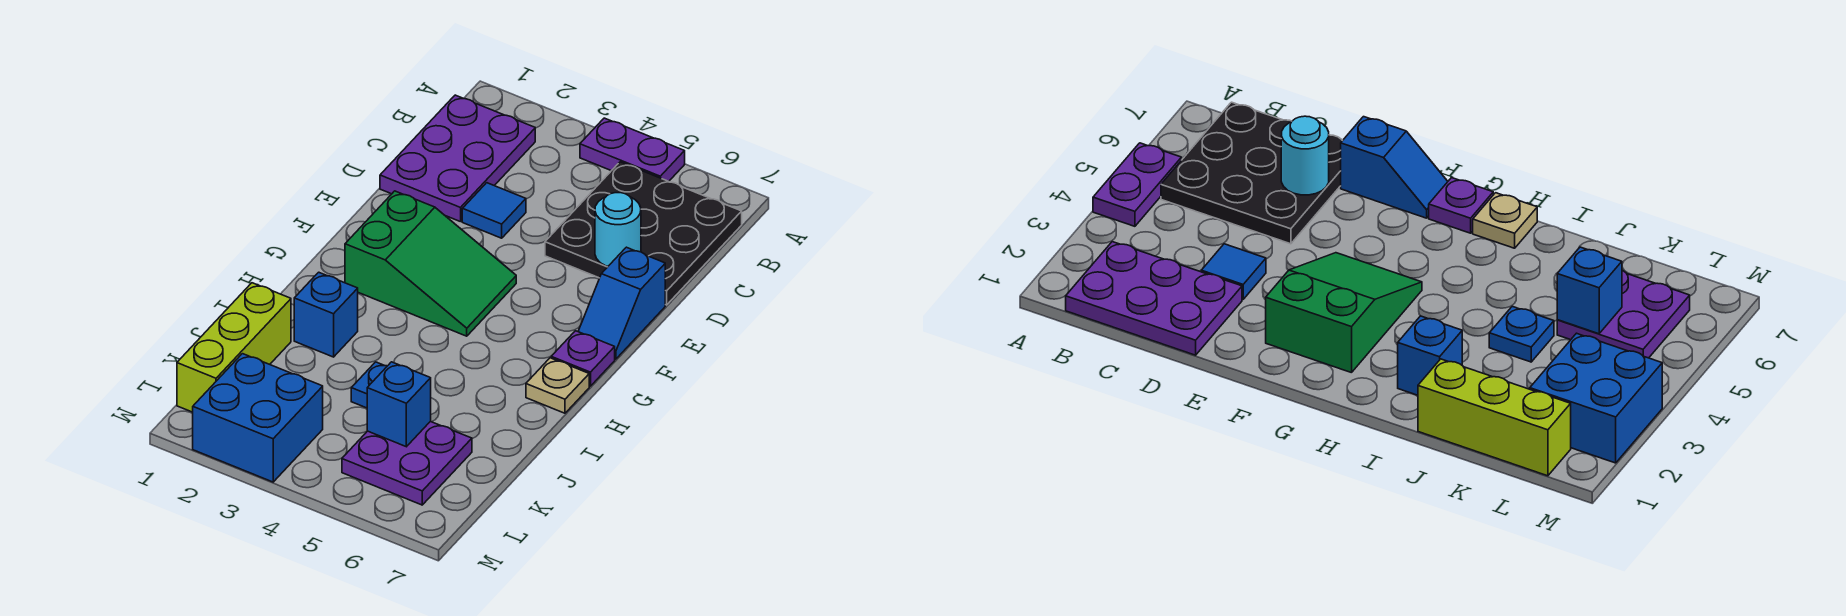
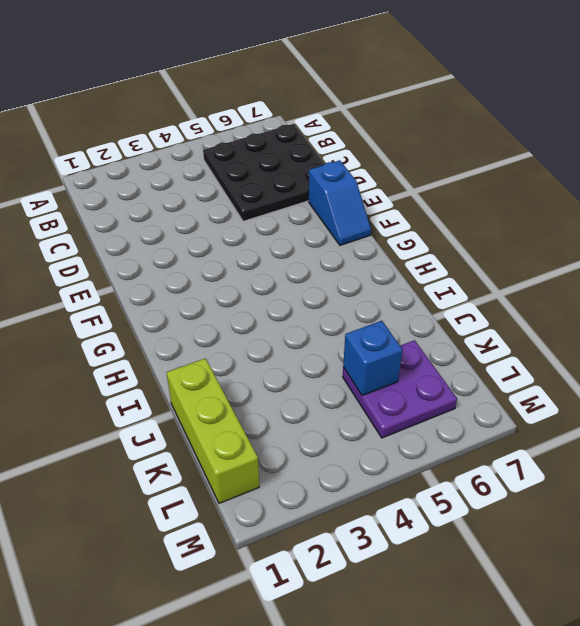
none -> purple 1x2 plate [580,118,685,181]
none -> purple 2x3 plate [380,95,535,222]
none -> blue 1x1 tile [462,183,526,238]

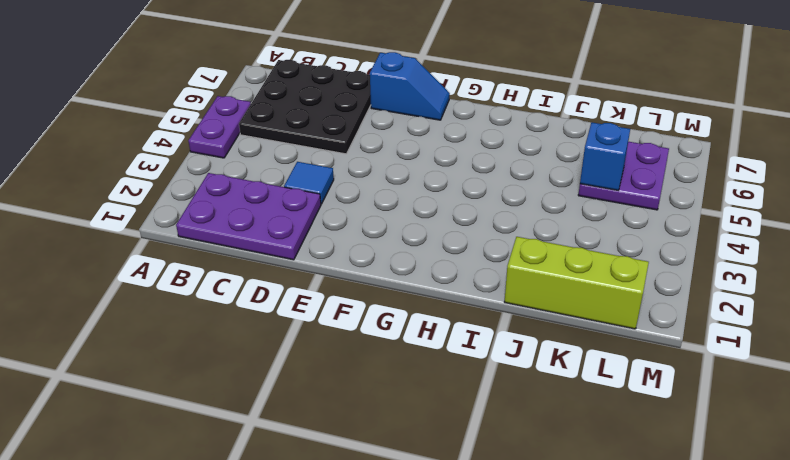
none -> green 2x3 slope [345,191,516,336]
none -> purple 1x1 plate [551,331,615,386]
none -> tan 1x1 plate [526,358,589,413]

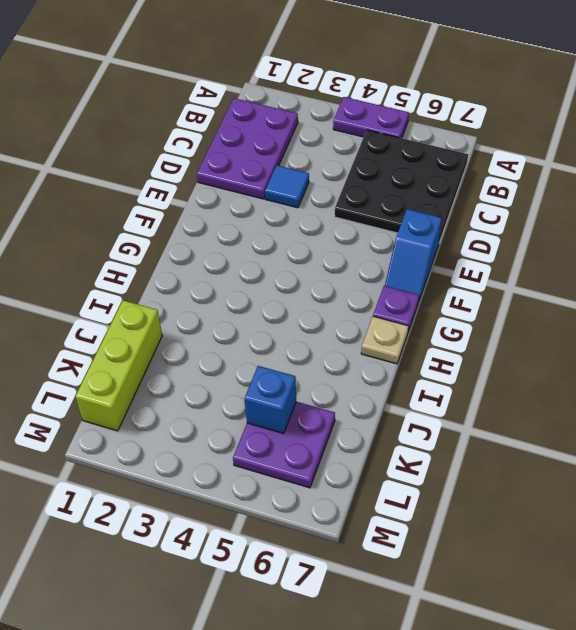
none -> green 2x3 slope [345,191,516,336]
none -> blue 1x1 brick [294,272,358,357]
none -> blue 1x1 plate [351,362,387,408]

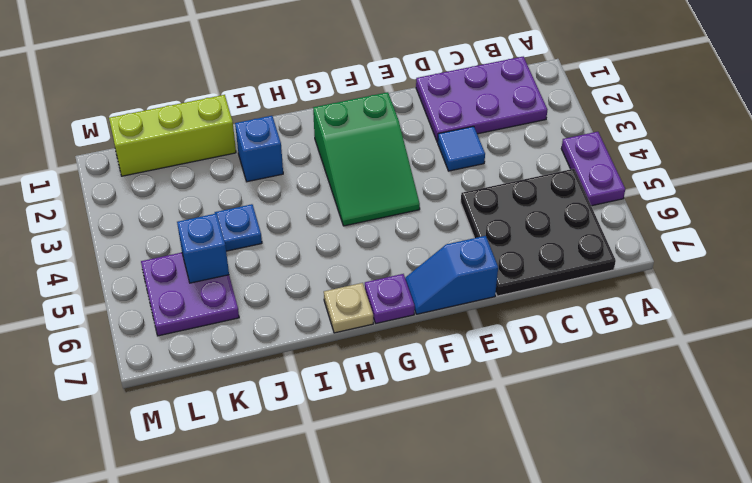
none -> blue 2x2 brick [193,354,323,482]
none -> cyan 1x1 round brick [595,193,641,266]

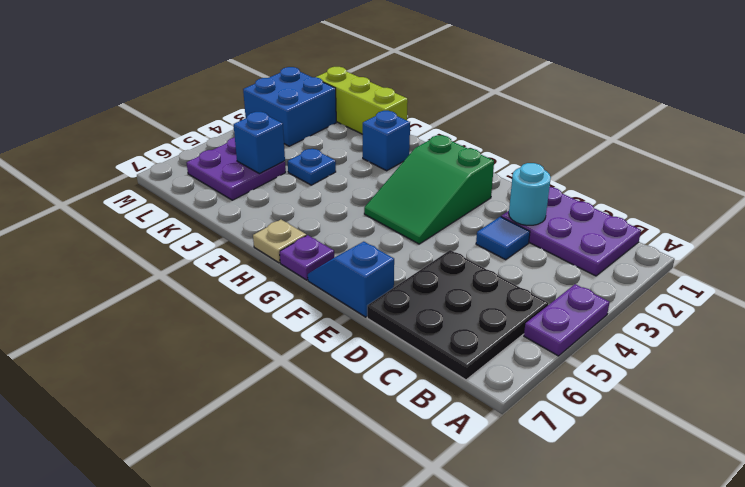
cyan 1x1 round brick [509,163,551,225] -> cyan 1x1 round brick moved to [595,193,641,266]

